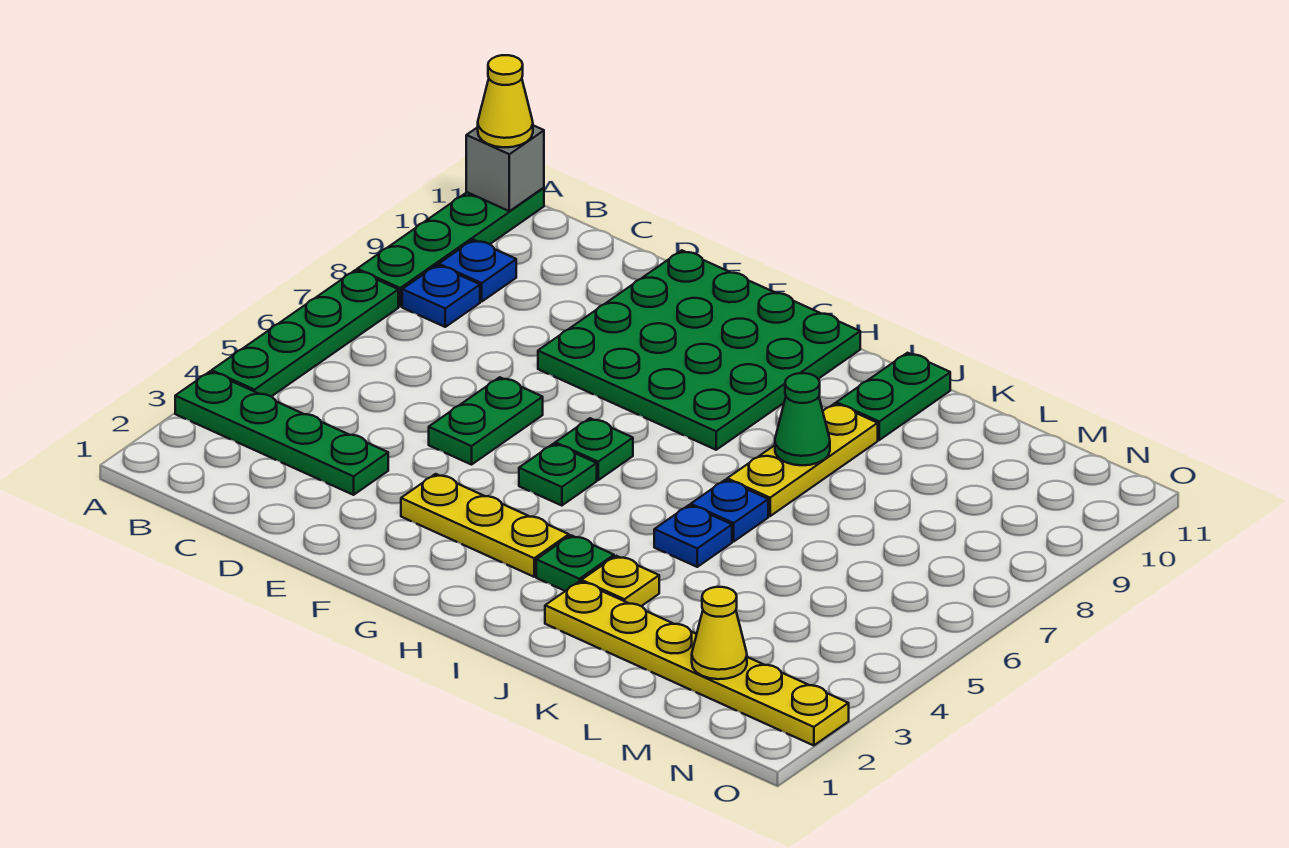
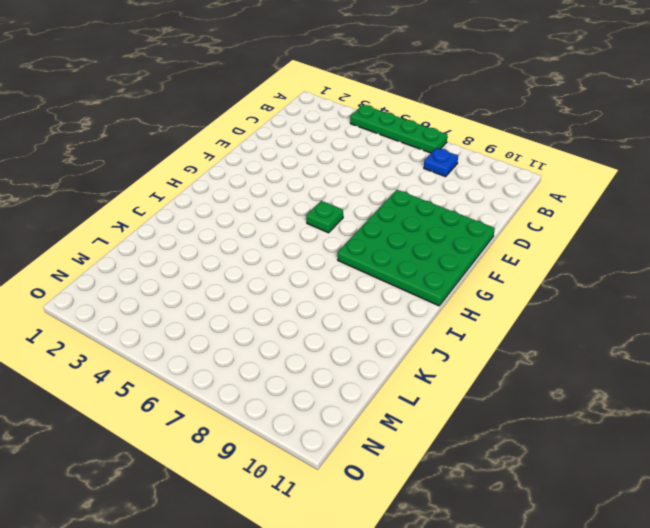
none -> green 1x4 plate [175,372,388,495]
none -> green 1x4 plate [357,188,544,306]
none -> blue 1x1 plate [439,240,516,302]

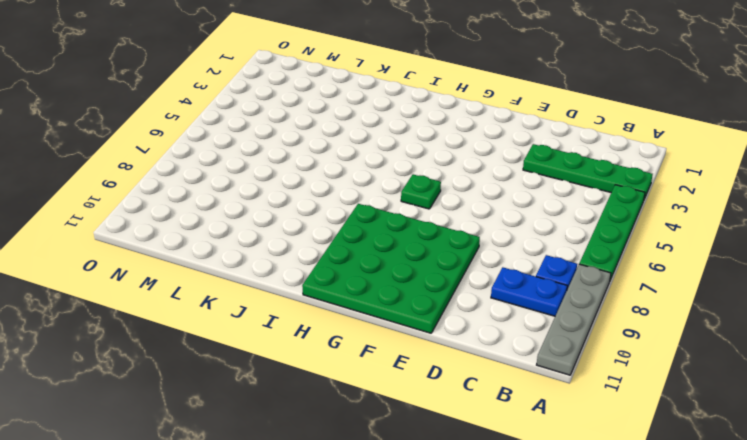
grey 1x4 plate [537,264,611,375] -> green 1x4 plate [357,188,544,306]
blue 1x2 plate [491,267,567,316] -> blue 1x1 plate [439,240,516,302]
none -> green 1x2 plate [429,377,543,465]
none -> yellow 1x3 plate [401,474,569,577]
none -> green 1x1 plate [519,444,597,506]

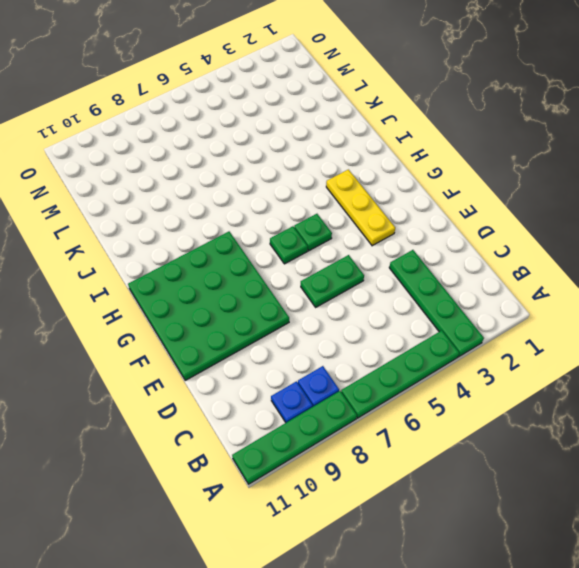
none -> green 1x1 plate [536,535,614,591]
none -> yellow 1x6 plate [545,581,849,746]
none -> yellow 1x1 plate [582,556,659,606]

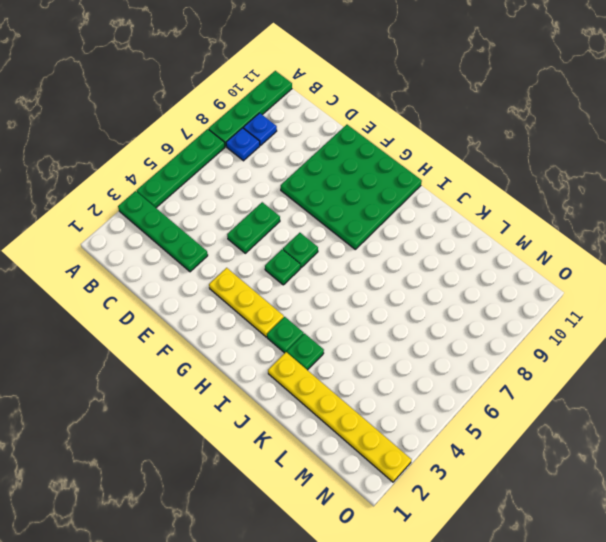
green 1x1 plate [287,333,324,370] -> yellow 1x1 plate [582,556,659,606]
none -> blue 1x1 plate [654,505,732,567]
none -> blue 1x1 plate [691,480,768,542]
none -> yellow 1x3 plate [727,403,878,516]

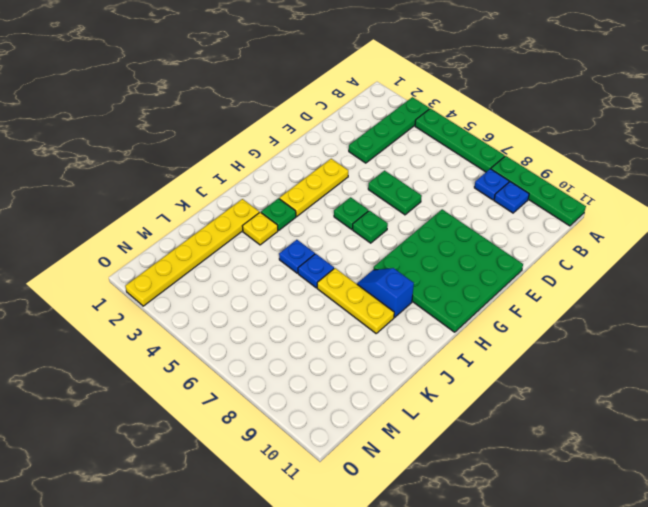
blue 1x2 slope [357,268,414,317] -> none
none -> green 1x2 plate [836,353,950,440]
none -> grey 1x1 brick [466,125,544,211]
none -> green 1x1 cone [775,373,830,465]

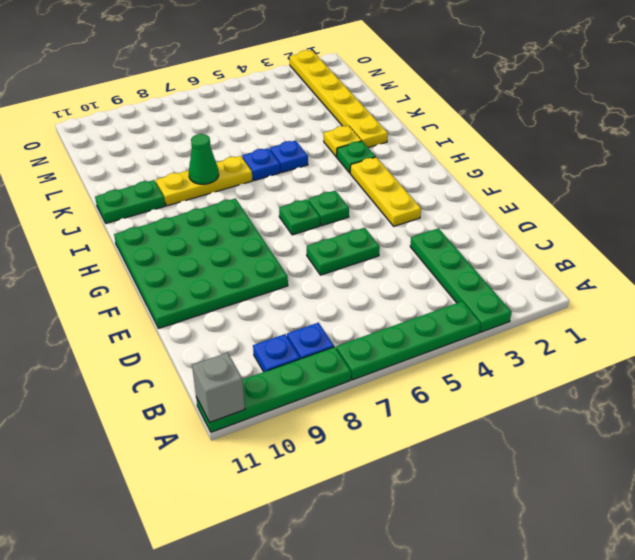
none -> yellow 1x1 cone [692,587,747,679]
none -> yellow 1x1 cone [478,55,533,147]

